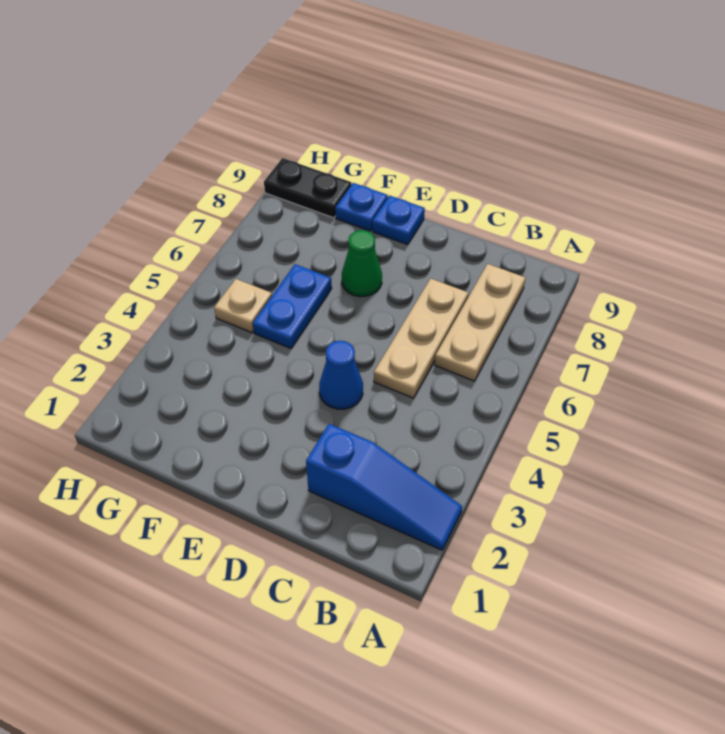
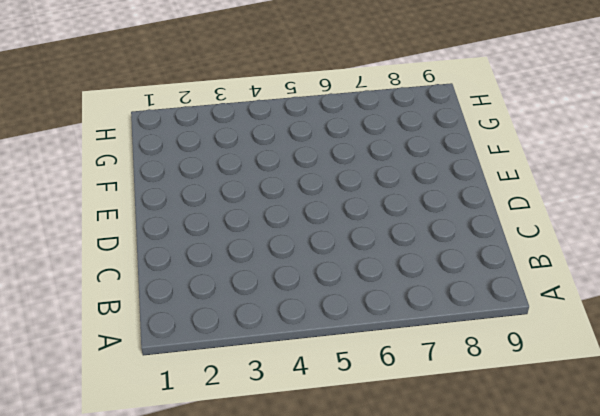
none -> blue 1x3 slope [306,424,462,550]
none -> tan 1x3 plate [435,264,526,381]

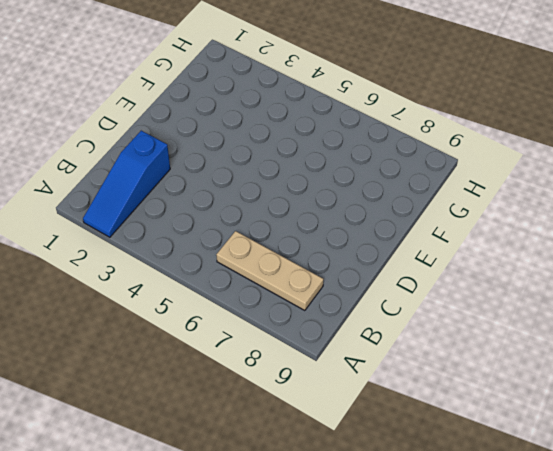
none -> tan 1x3 plate [374,279,469,398]
none -> blue 1x1 cone [319,341,363,409]

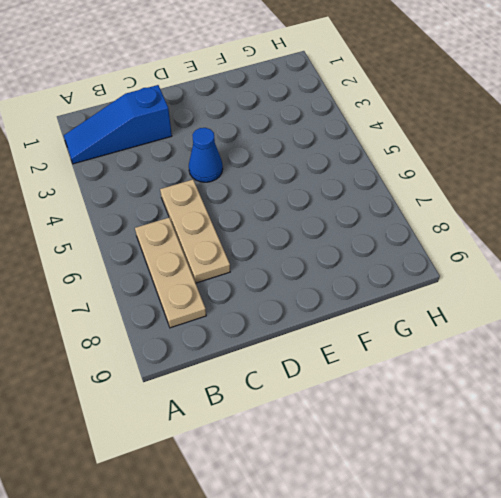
none -> green 1x1 cone [342,230,382,297]
none -> blue 1x1 plate [372,196,425,245]

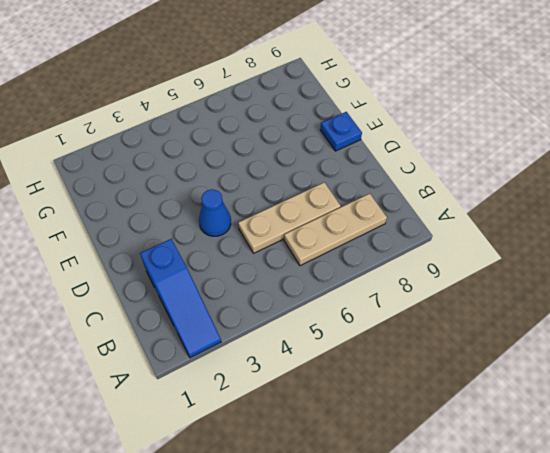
none -> green 1x1 cone [342,230,382,297]
none -> blue 1x2 plate [253,264,332,348]

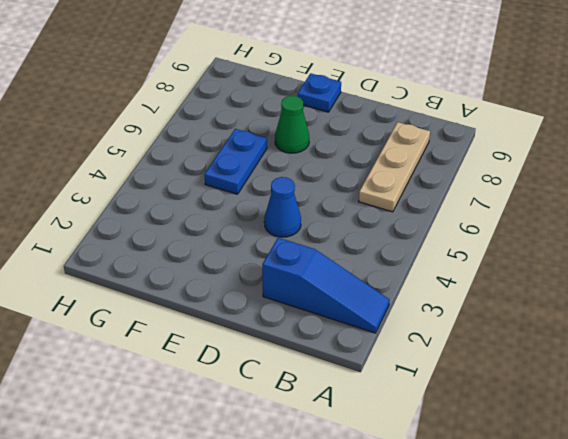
none -> tan 1x3 plate [374,279,469,398]
none -> blue 1x1 plate [335,183,388,231]

